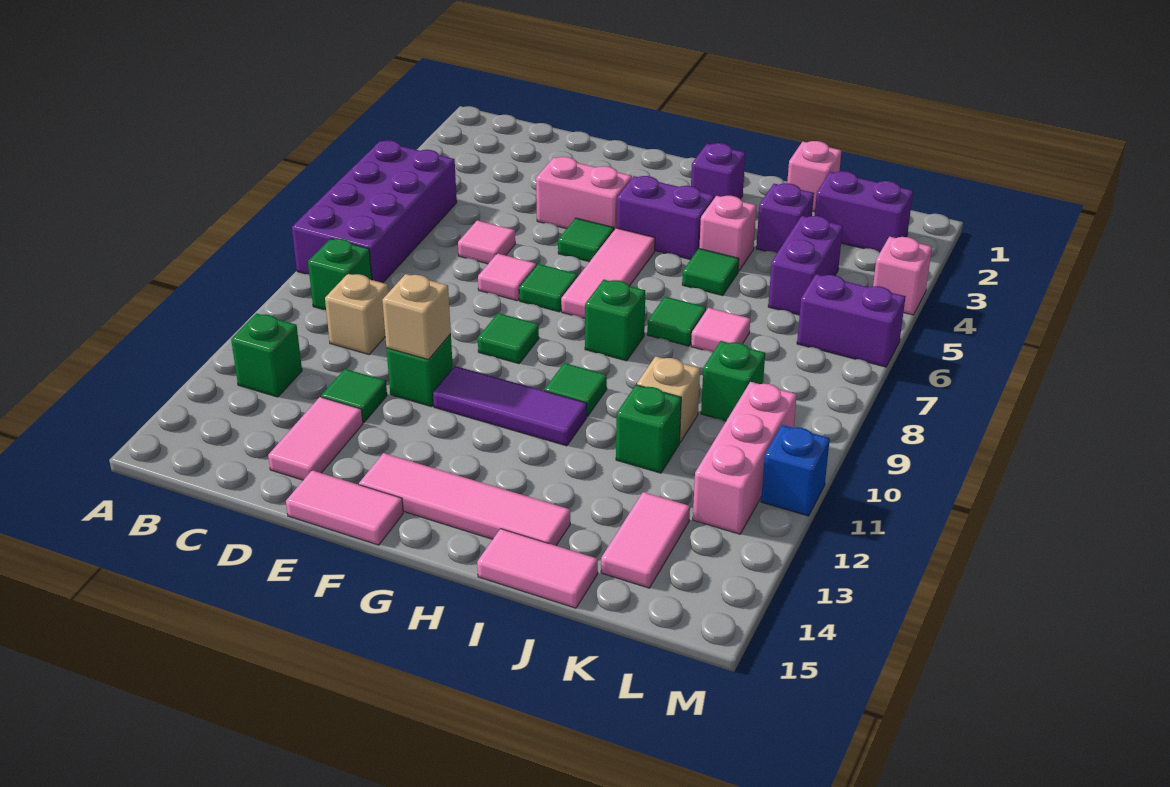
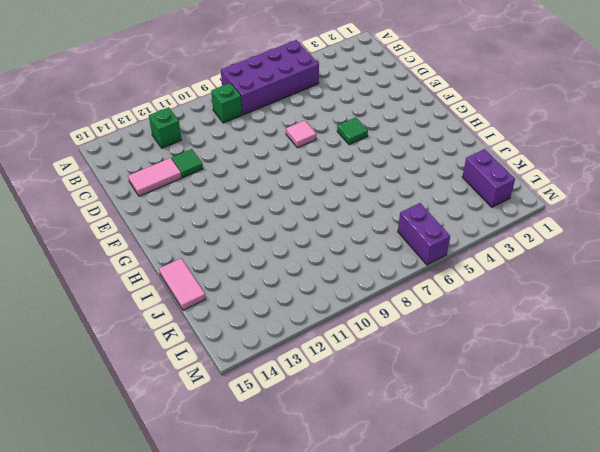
none -> tan 1x1 brick [325,274,388,354]
none -> pink 1x1 tile [458,220,515,264]
none -> pink 1x2 brick [536,157,632,230]
none -> green 1x1 brick [387,334,453,407]

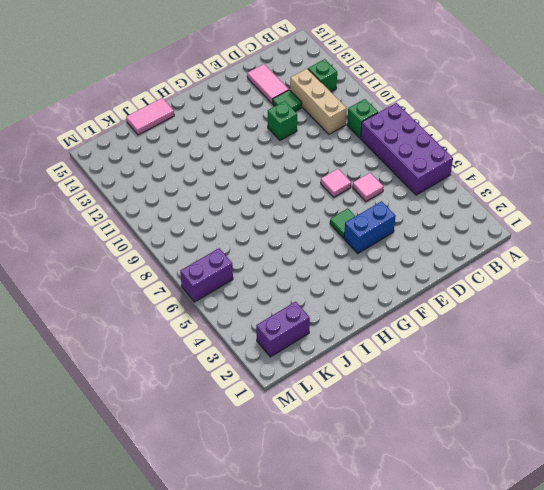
tan 1x3 brick [290,69,347,134] -> tan 1x1 brick [325,274,388,354]
blue 1x2 brick [344,201,396,253] -> pink 1x2 brick [536,157,632,230]
none -> pink 1x2 tile [286,470,403,545]
none -> green 1x1 tile [519,264,578,312]
none -> green 1x1 tile [478,313,539,364]
none -> purple 1x3 tile [433,366,587,446]

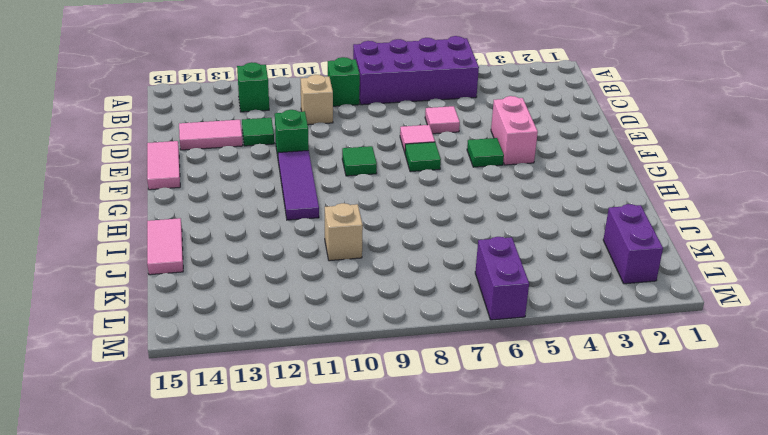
none -> pink 1x4 tile [359,453,570,546]
none -> purple 1x2 brick [617,176,714,260]
none -> pink 1x3 tile [561,228,655,319]
none -> purple 1x1 brick [691,143,745,199]

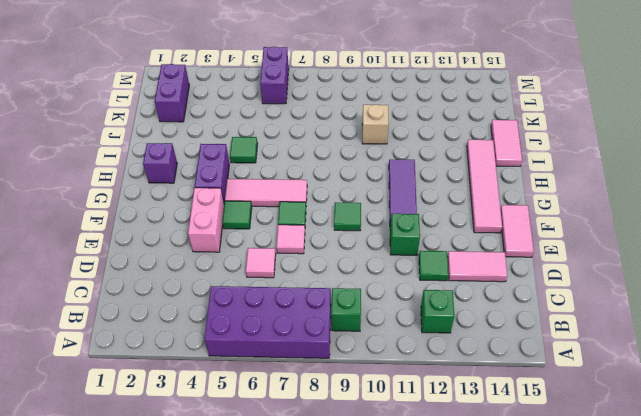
none -> tan 1x1 brick [325,274,388,354]
none -> green 1x1 brick [585,280,645,361]
none -> green 1x1 tile [544,363,607,416]
none -> pink 1x1 brick [699,196,757,272]

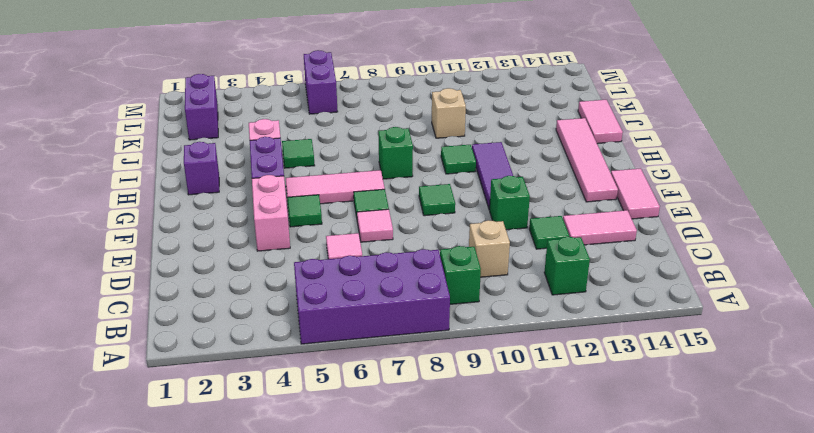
none -> green 1x1 tile [647,297,706,346]
none -> pink 1x1 brick [787,141,842,212]
none -> purple 1x1 brick [756,183,814,253]
none -> pink 1x1 tile [691,308,750,352]

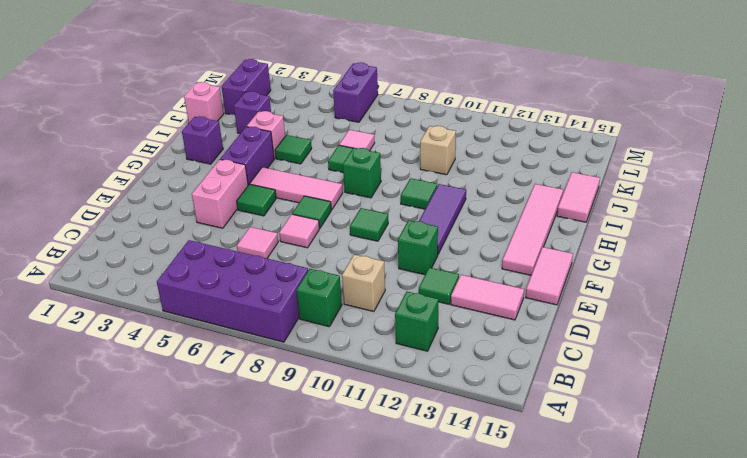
none -> green 1x1 brick [616,385,681,473]
none -> purple 1x2 brick [768,216,843,315]
none -> green 1x1 brick [701,341,765,421]
none -> pink 1x2 tile [601,492,690,588]

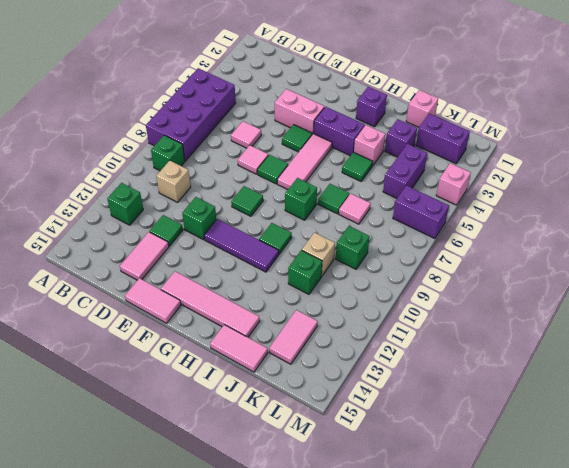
none -> pink 1x3 brick [693,382,797,534]
none -> blue 1x1 brick [761,425,830,516]
none -> tan 1x1 brick [382,274,451,360]

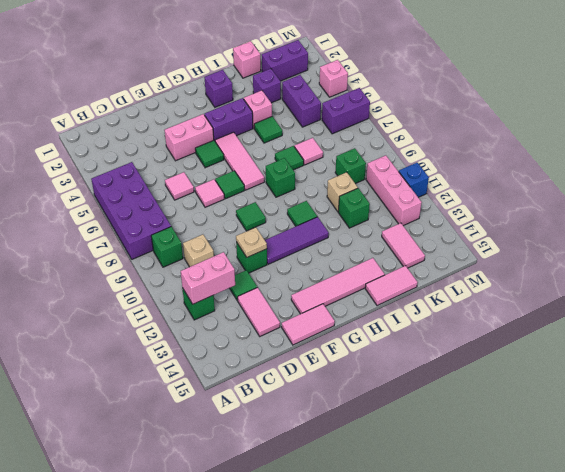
pink 1x2 brick [181,252,235,304] -> none
tan 1x1 plate [236,227,267,257] -> tan 1x1 brick [382,274,451,360]

